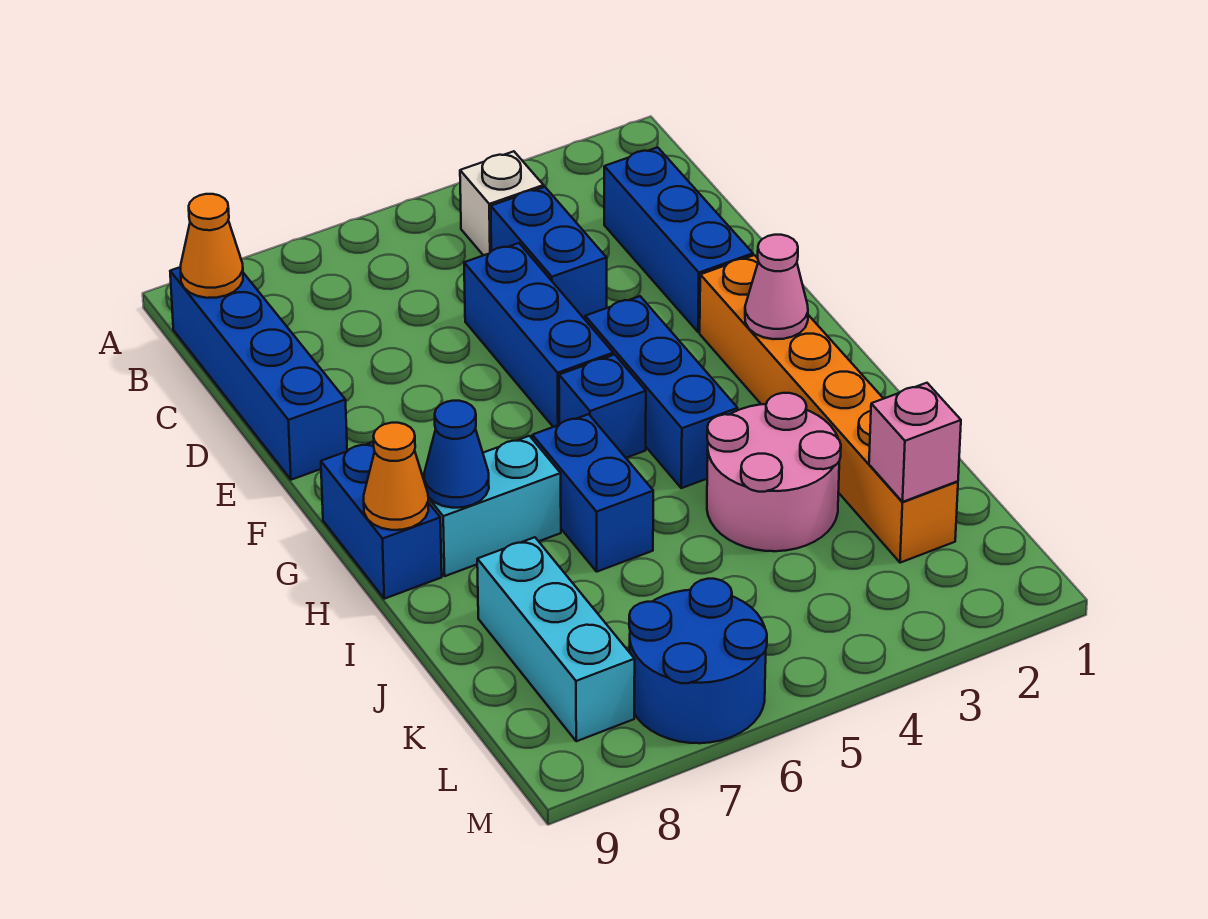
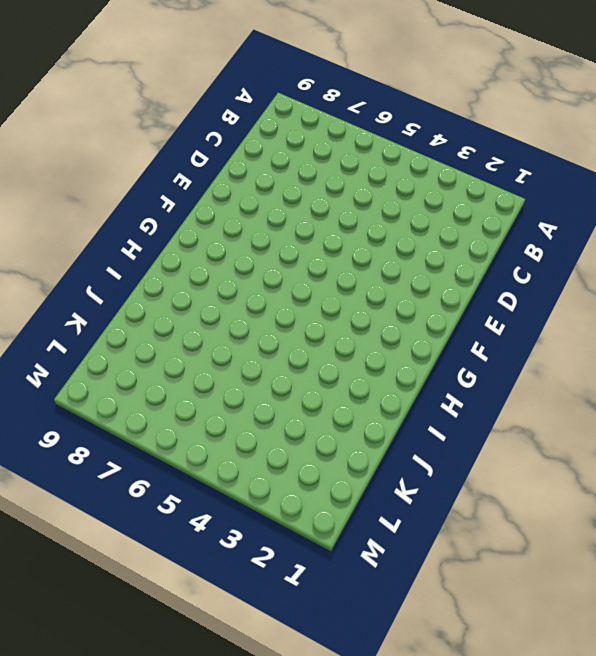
none -> white 1x1 brick [460,151,544,255]
none -> blue 1x4 brick [170,267,347,480]
none -> blue 1x3 brick [604,147,753,332]

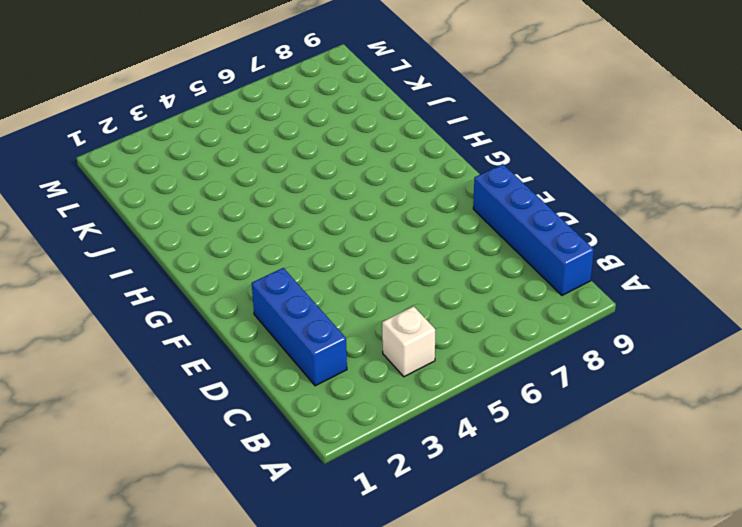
none -> blue 1x2 brick [491,187,607,319]
none -> blue 1x3 brick [464,243,613,427]
none -> orange 1x6 brick [700,255,958,563]

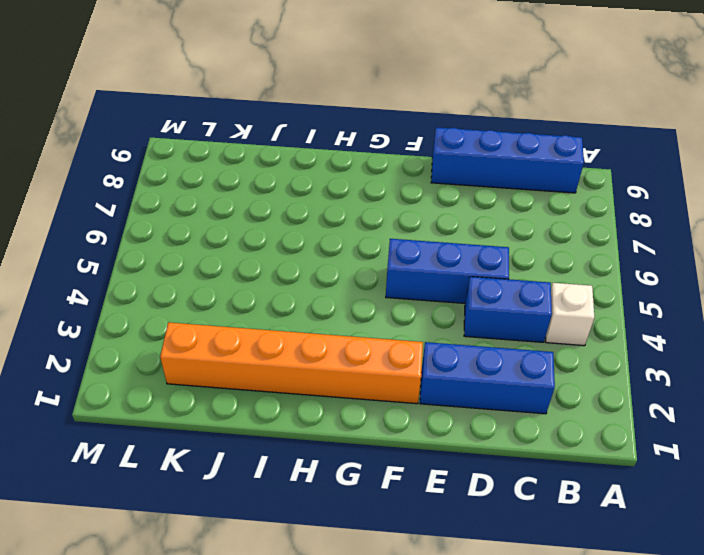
none -> blue 1x3 brick [585,296,738,488]
none -> blue 1x1 brick [559,355,646,458]
none -> blue 1x2 brick [321,442,442,599]

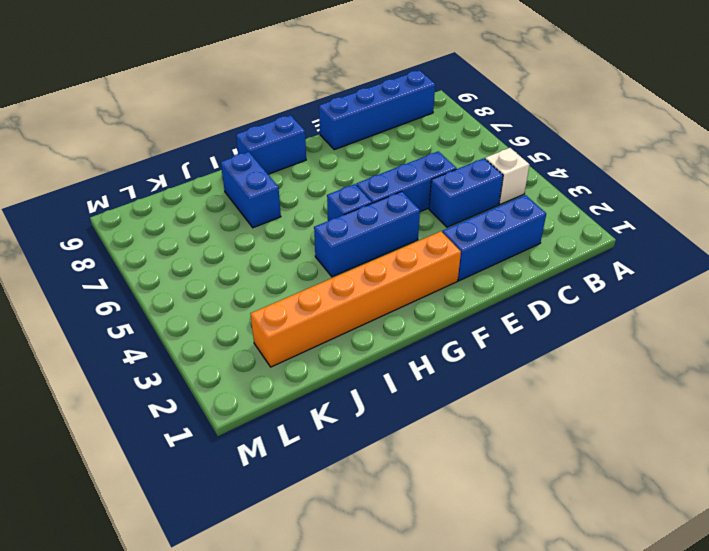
blue 1x2 brick [221,152,281,228] -> blue 1x2 brick turned to [532,414,653,572]
none -> cyan 1x2 brick [422,436,561,576]
none -> pink 2x2 round brick [707,393,841,551]
none -> cyan 1x3 brick [477,537,635,741]

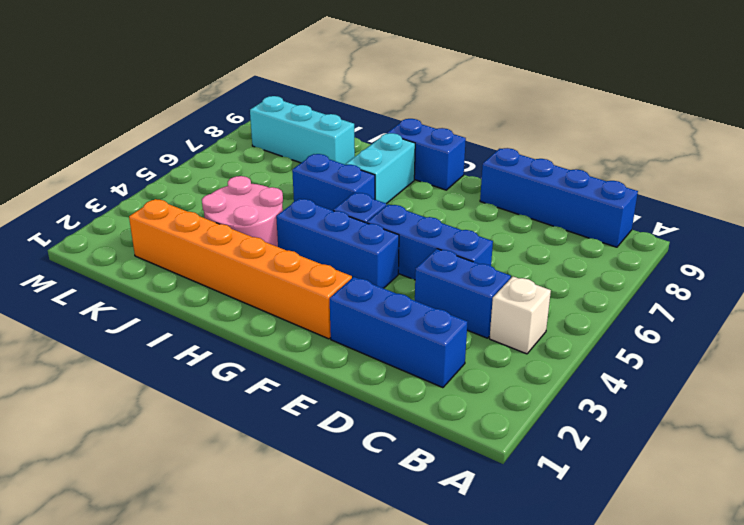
none -> blue 2x2 round brick [629,579,767,743]
none -> orange 1x1 cone [181,194,243,298]
none -> pink 1x1 cone [745,235,808,339]

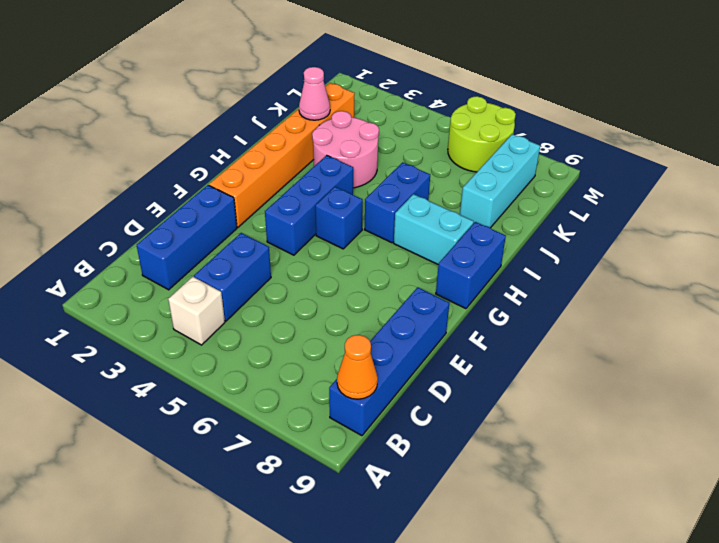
pink 1x1 cone [299,67,330,120] -> pink 1x1 cone moved to [745,235,808,339]
lime 2x2 round brick [448,96,516,172] -> blue 2x2 round brick [629,579,767,743]
none -> blue 1x3 brick [464,243,613,427]
none -> blue 1x1 cone [424,401,489,508]
none -> orange 1x1 cone [364,423,429,530]

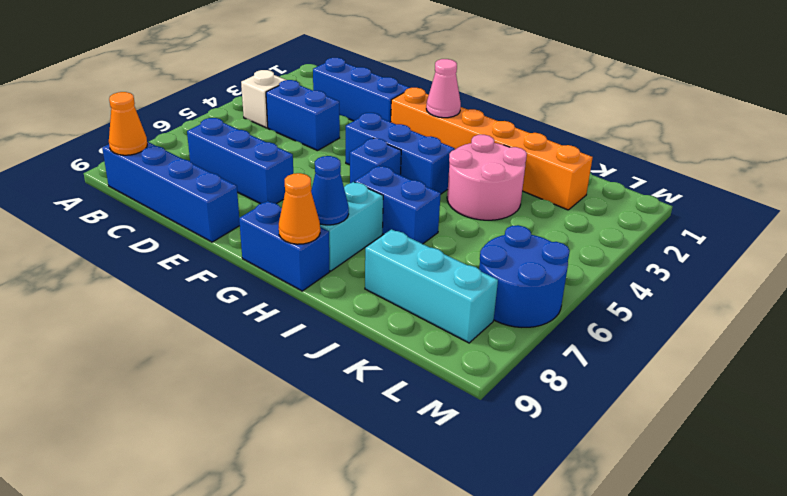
blue 1x3 brick [187,118,293,204] -> blue 1x3 brick moved to [464,243,613,427]
none -> pink 1x1 brick [869,383,961,502]

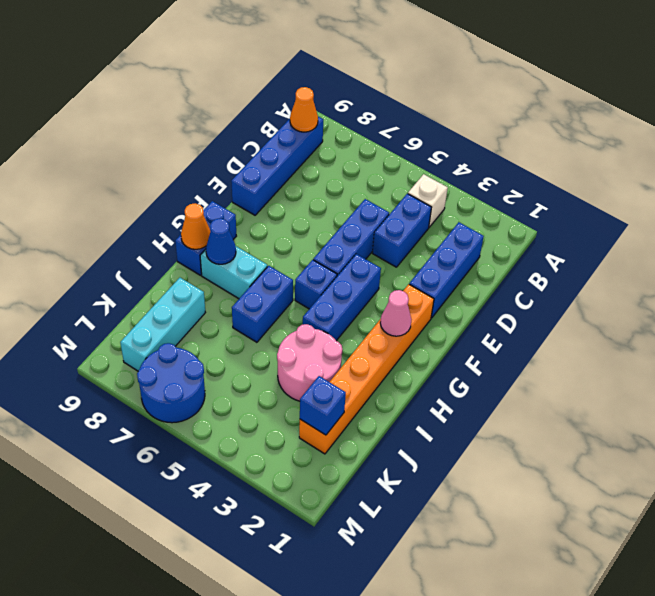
blue 1x1 brick [300,376,346,435] -> pink 1x1 brick [869,383,961,502]

